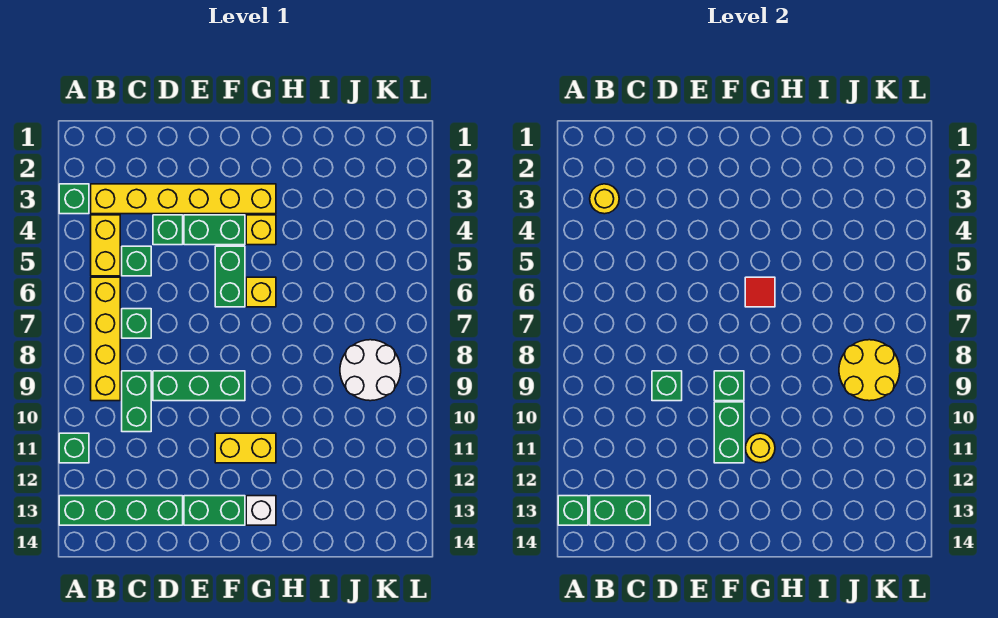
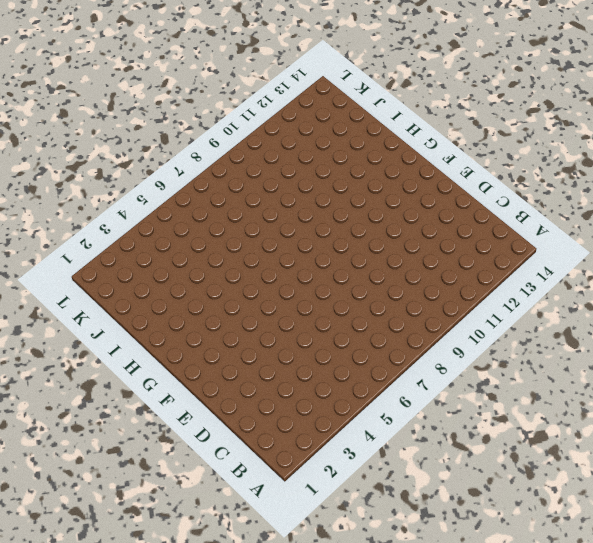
none -> green 1x1 brick [59,184,89,214]
none -> green 1x1 brick [59,433,89,463]
none -> green 1x4 brick [59,496,183,525]

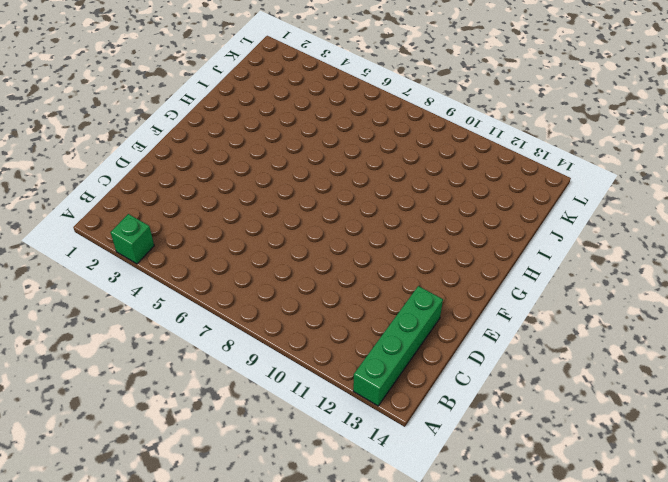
none -> green 1x1 brick [59,433,89,463]
none -> yellow 1x6 brick [91,184,276,214]
none -> yellow 1x2 brick [91,215,120,276]

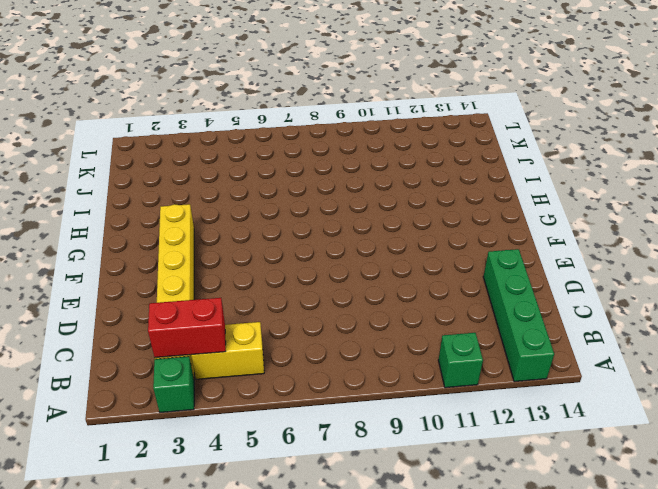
red 1x2 brick [148,298,226,358] -> yellow 1x1 round brick [590,184,619,214]
none -> yellow 1x4 brick [91,277,120,401]
none -> green 1x1 brick [122,246,151,276]
none -> green 1x1 brick [122,309,151,338]

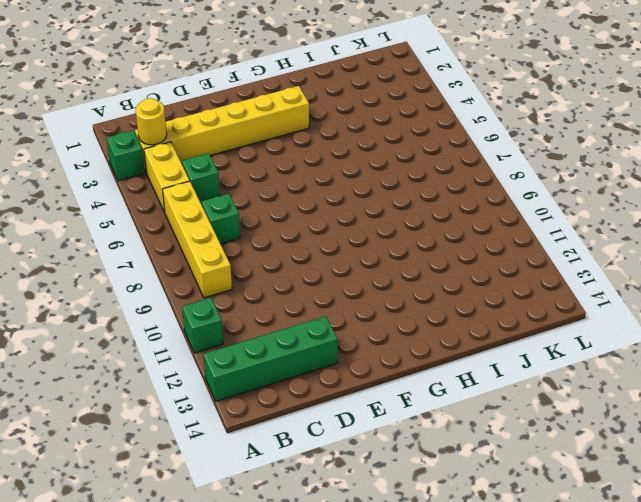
none -> green 1x2 brick [122,371,151,432]
none -> green 1x1 brick [153,215,183,245]
none -> green 1x3 brick [153,371,245,401]

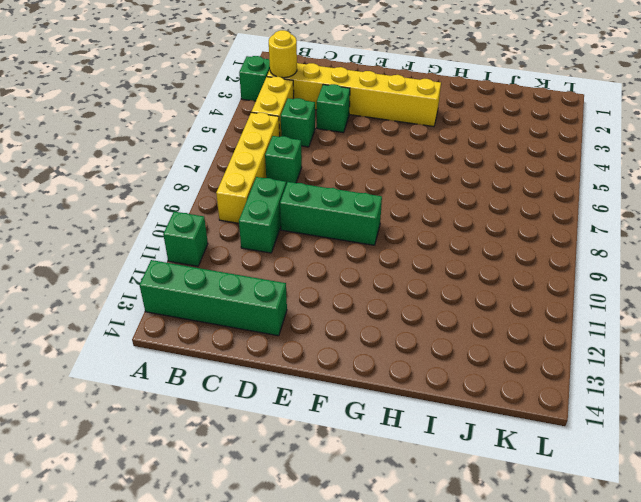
none -> green 1x2 brick [184,215,245,245]
none -> green 1x2 brick [184,496,245,525]
none -> green 1x2 brick [215,246,245,307]

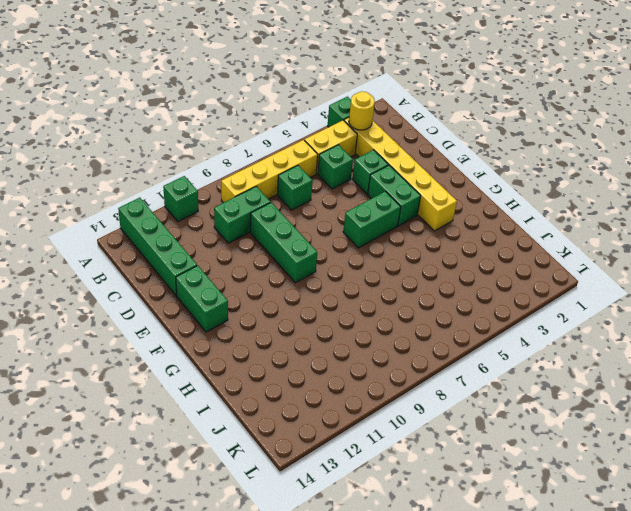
none -> yellow 1x2 brick [215,433,276,463]
none -> yellow 1x1 brick [246,215,276,245]
none -> yellow 1x1 brick [246,277,276,307]

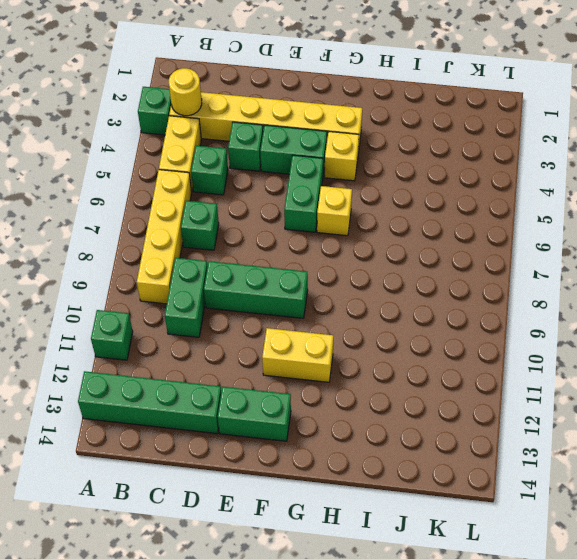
none -> white 1x1 brick [246,496,276,525]
none -> white 2x2 round brick [340,340,401,401]
none -> green 1x1 brick [558,496,588,525]

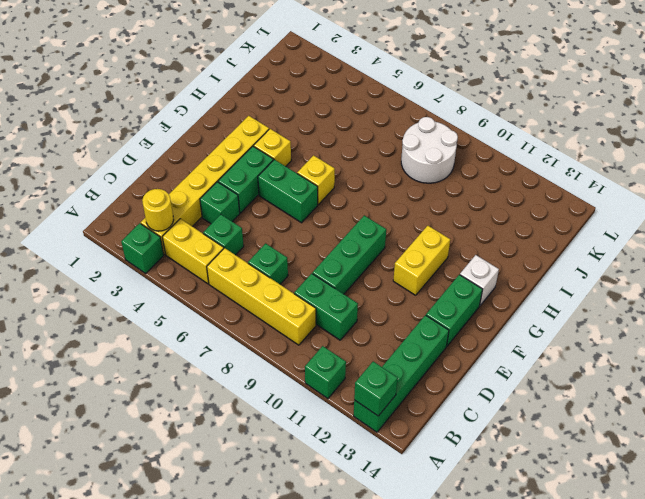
none -> green 1x2 brick [590,496,650,525]
none -> green 1x1 brick [652,371,682,401]
none -> green 1x1 brick [714,371,744,401]

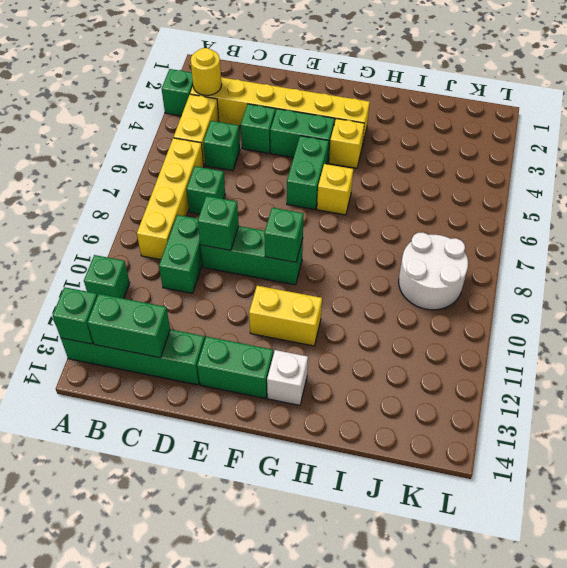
none -> green 1x2 brick [714,402,744,463]
none -> red 1x1 tile [745,277,775,307]
none -> yellow 1x1 round brick [746,433,775,463]

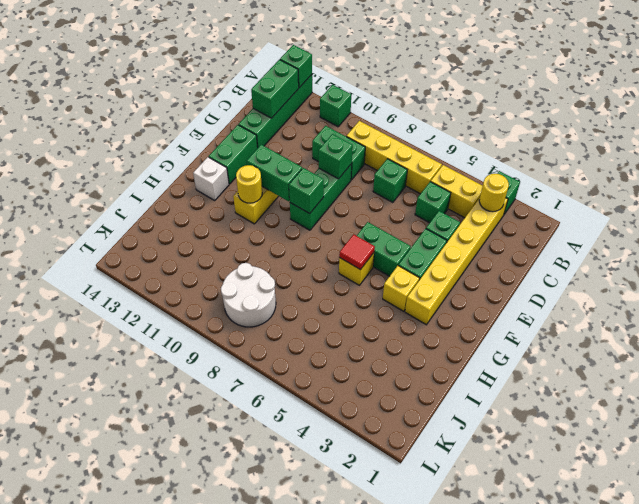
none -> yellow 2x2 round brick [839,340,900,401]

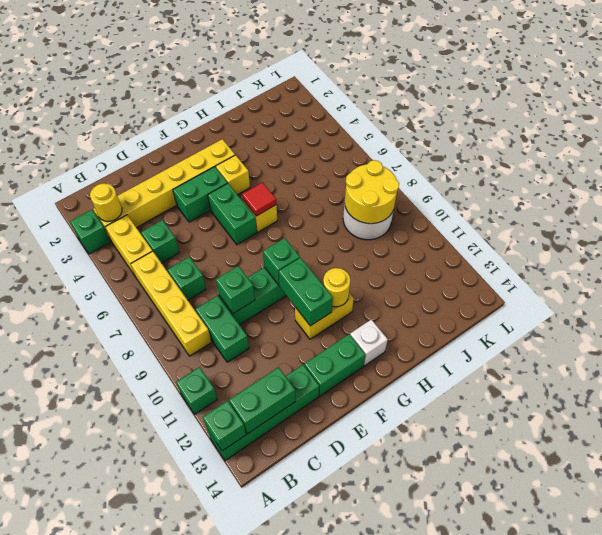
none -> green 1x1 brick [153,215,183,245]

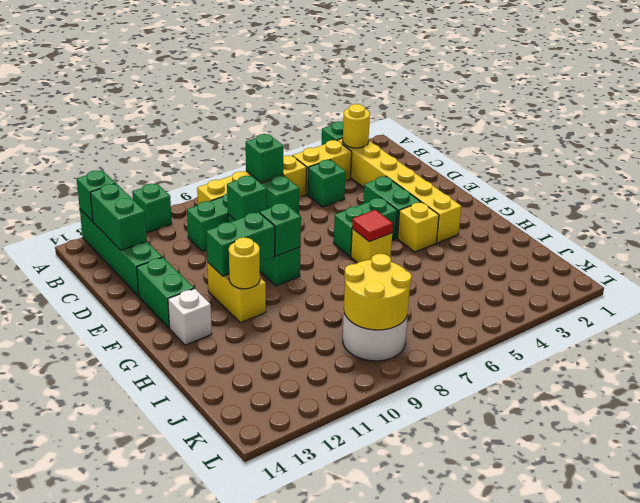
green 1x1 brick [246,134,283,182] -> green 1x1 brick moved to [153,215,183,245]

